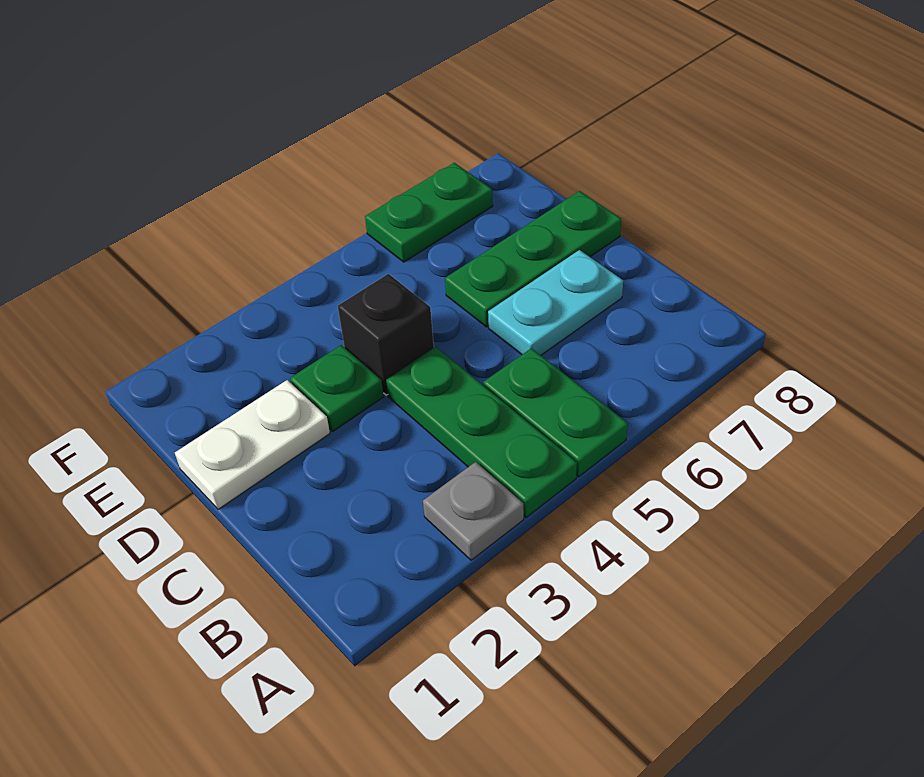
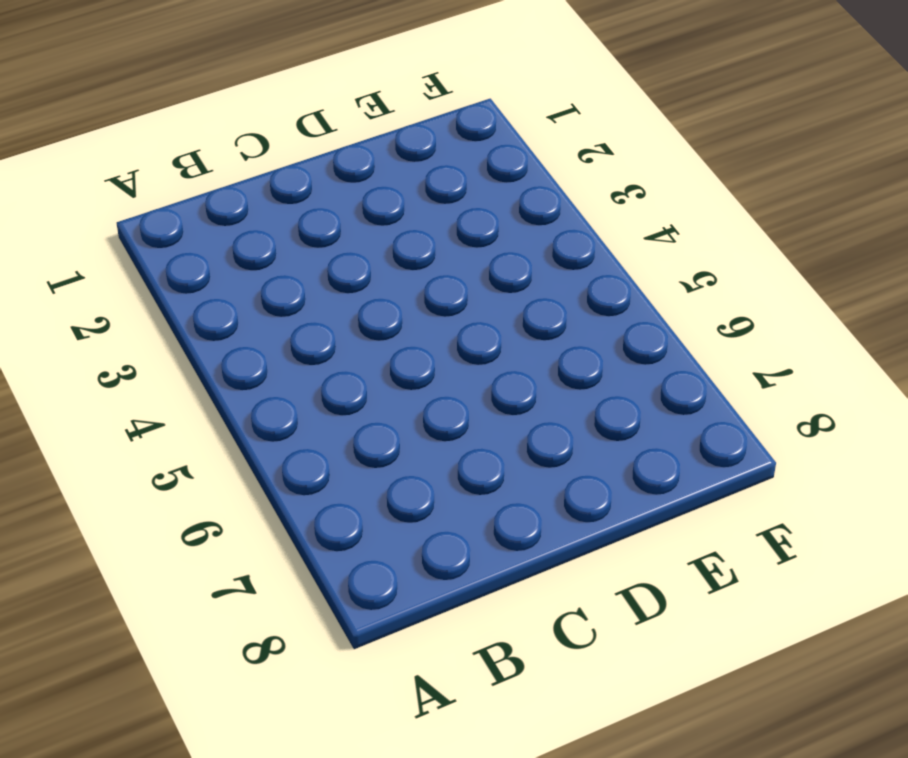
none -> grey 1x1 plate [423,462,524,560]
none -> green 1x3 plate [386,347,577,518]

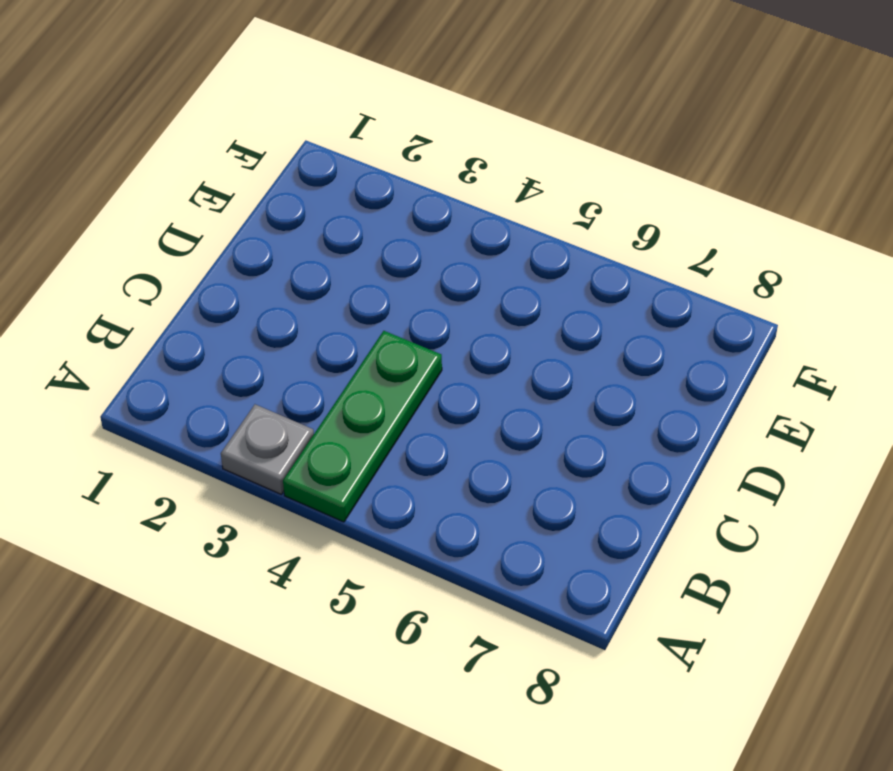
none -> green 1x2 plate [483,348,628,477]
none -> cyan 1x2 plate [488,250,623,355]

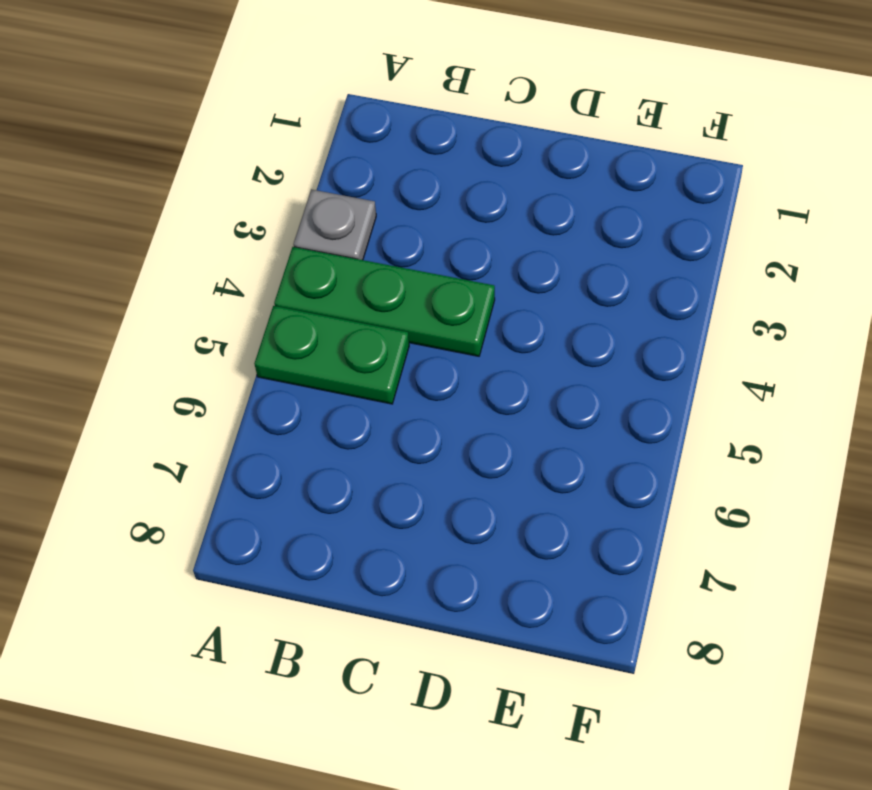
none -> cyan 1x2 plate [488,250,623,355]
none -> white 1x2 plate [175,380,330,509]

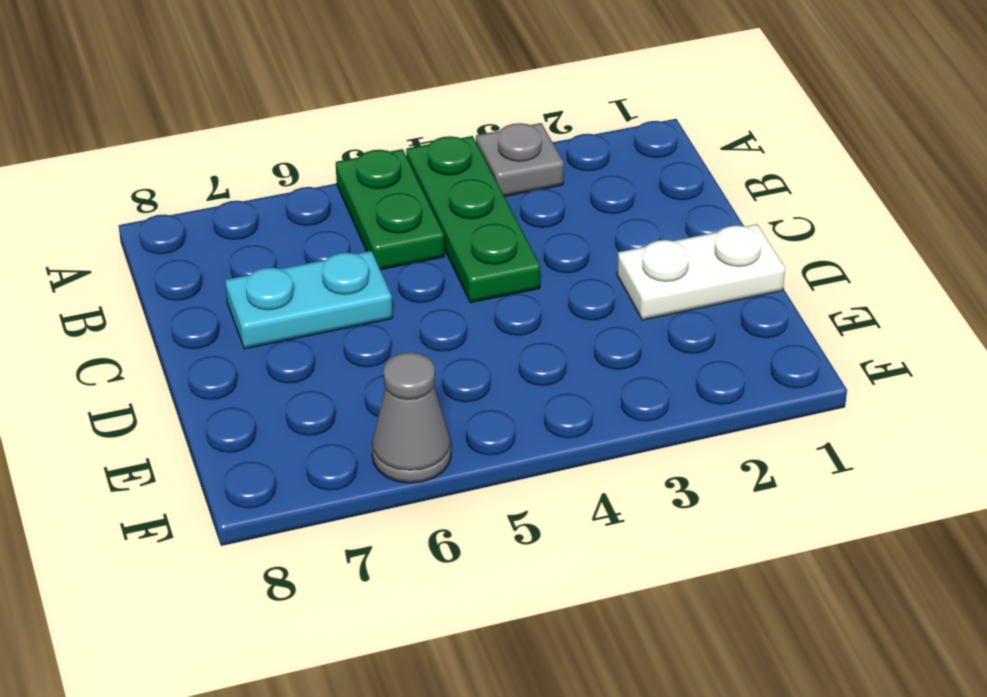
grey 1x1 cone [372,352,451,483] -> green 1x2 plate [365,163,493,262]
none -> green 1x1 plate [290,345,384,431]
none -> black 1x1 brick [338,274,434,395]

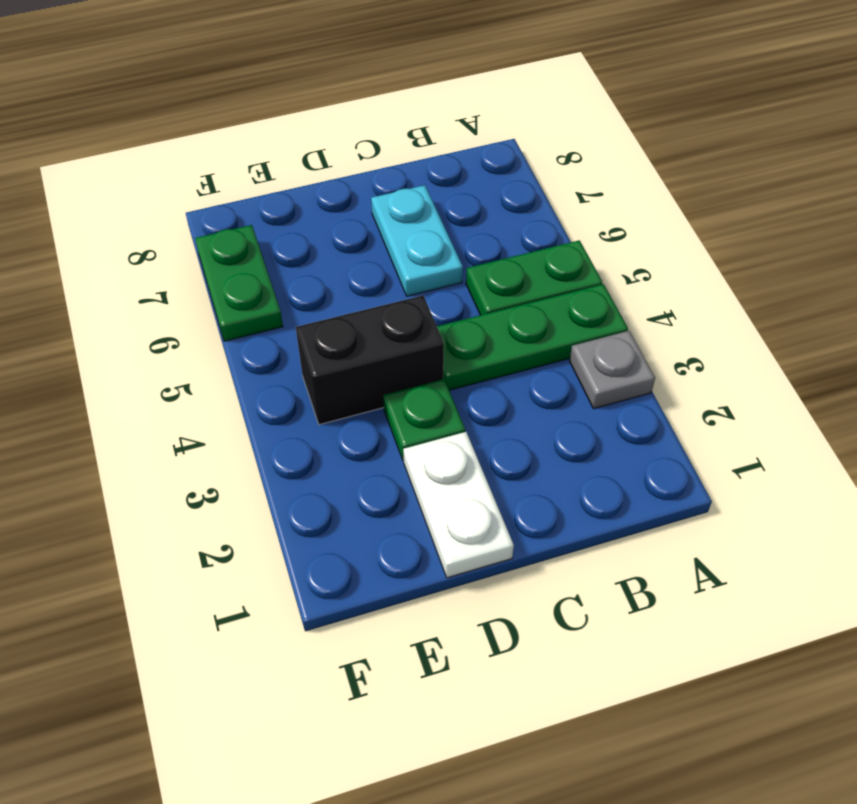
black 1x2 brick [296,296,444,425] -> black 1x1 brick [338,274,434,395]
none -> green 1x3 plate [445,191,621,327]

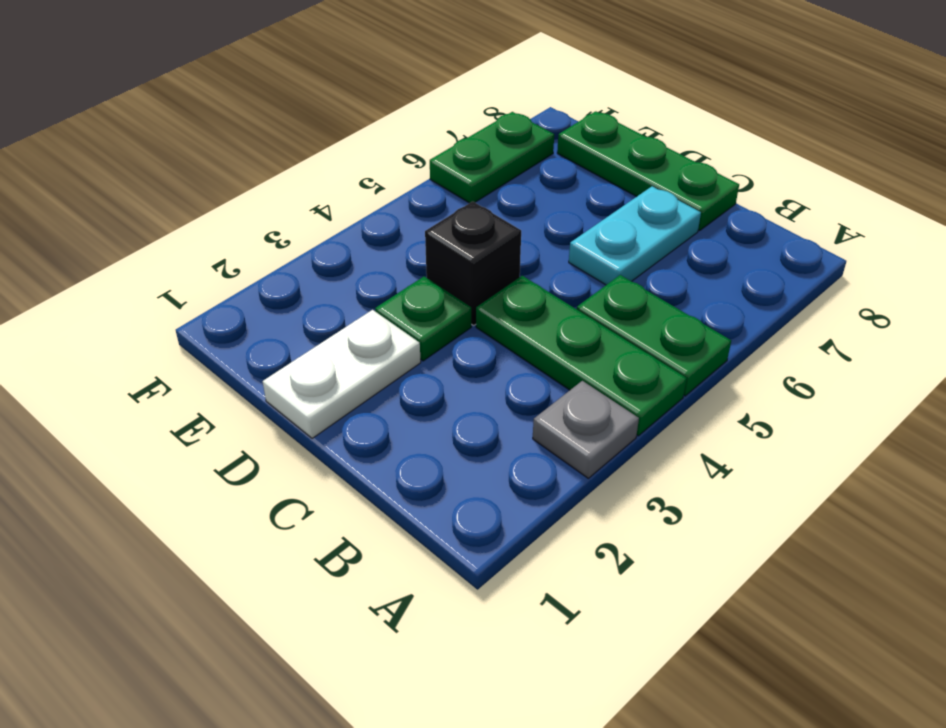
green 1x3 plate [557,111,739,231] -> green 1x3 plate turned to [445,191,621,327]

